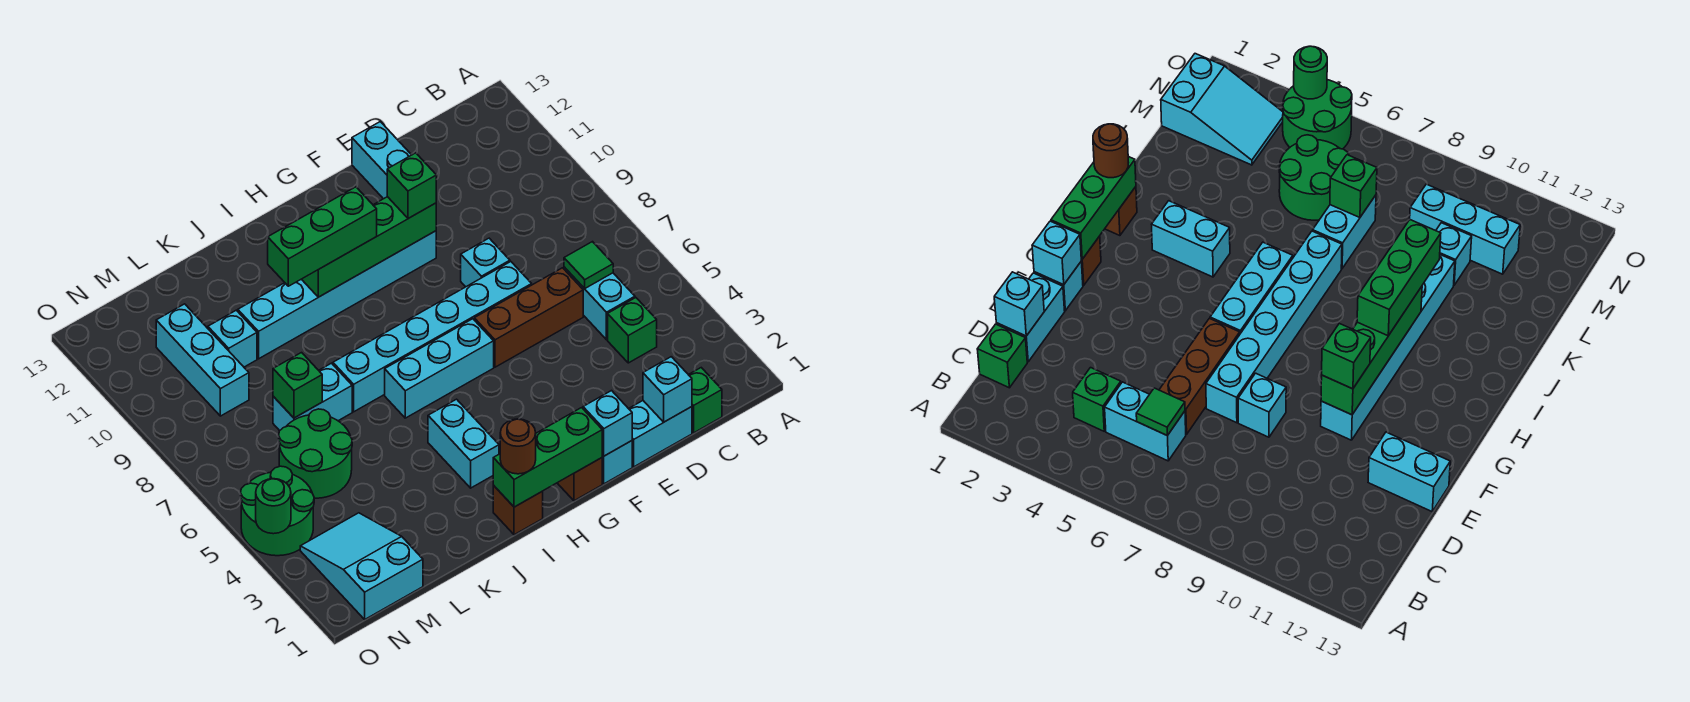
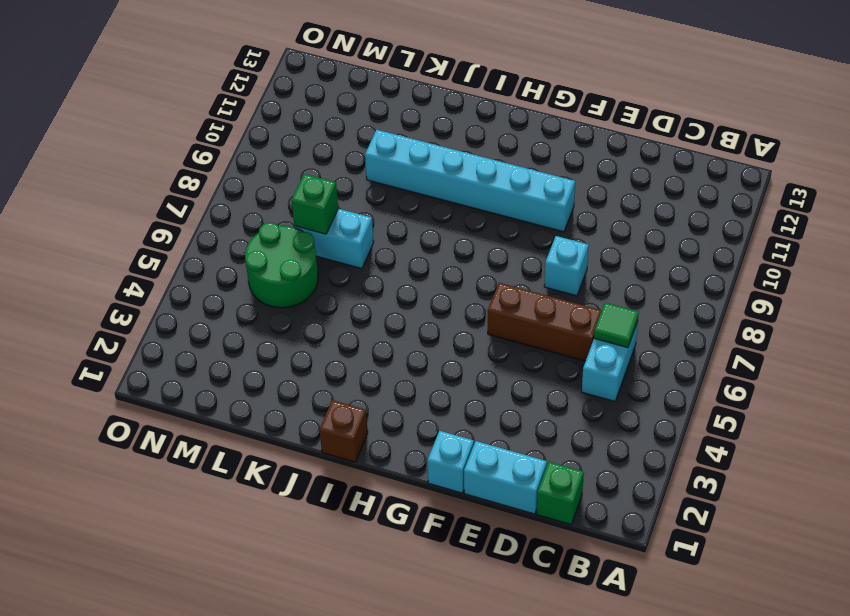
none -> green 1x1 brick [608,298,657,363]
none -> cyan 1x6 brick [333,262,532,412]
none -> cyan 1x2 brick [352,122,411,199]
none -> brown 1x1 brick [558,458,602,501]

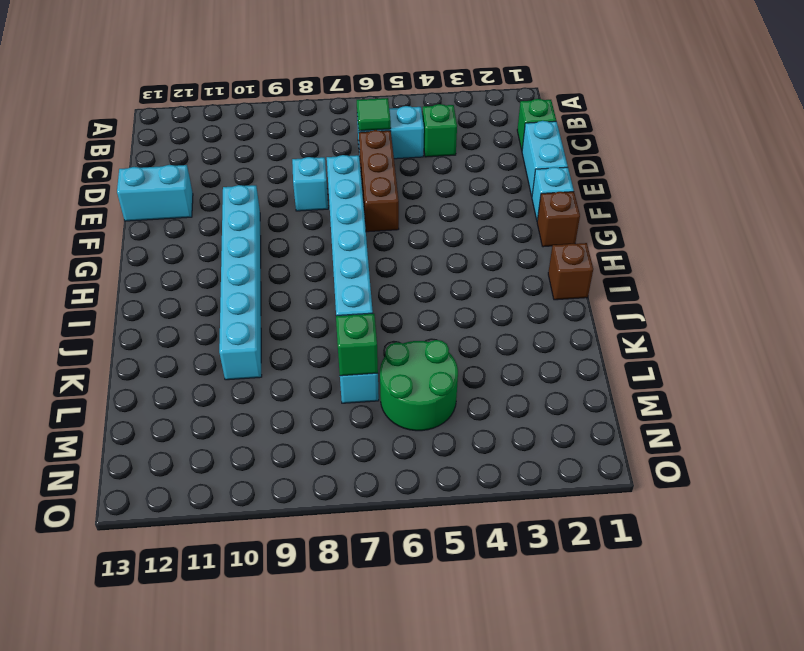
none -> cyan 1x3 brick [385,319,494,418]
none -> cyan 1x2 brick [428,399,499,488]
none -> cyan 1x1 brick [208,310,257,367]
none -> cyan 2x3 slope [300,513,423,619]

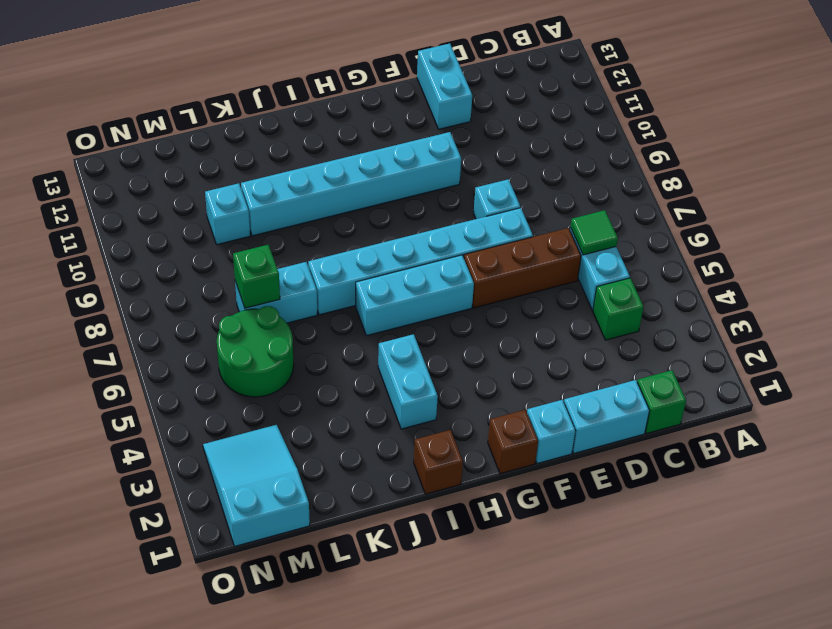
none -> cyan 1x3 brick [156,304,249,416]
none -> green 2x2 round brick [241,466,314,556]
none -> cyan 1x1 brick [643,357,692,422]
none -> cyan 1x1 brick [583,391,632,456]

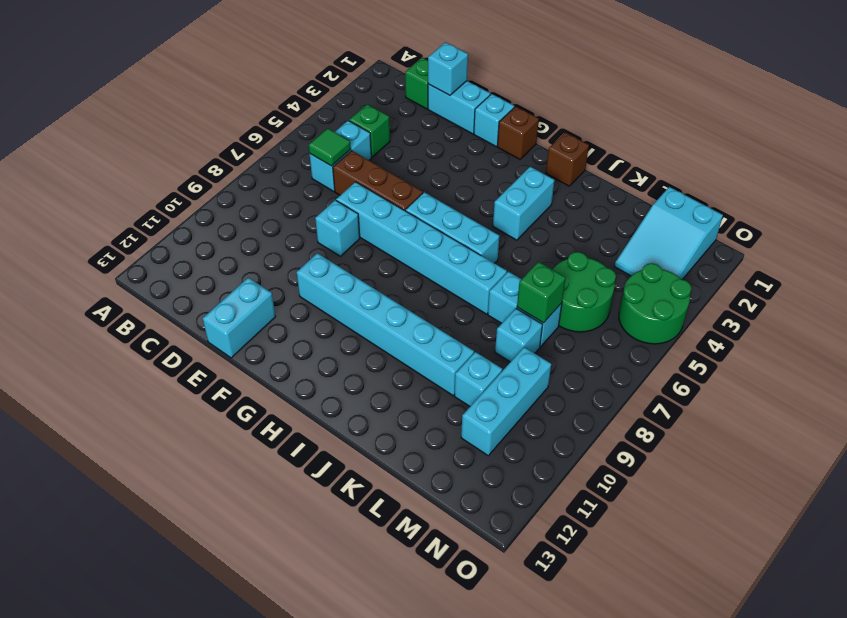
cyan 1x1 brick [495,309,542,362] -> cyan 1x1 brick moved to [583,391,632,456]
none -> green 1x4 brick [302,197,436,297]
none -> green 1x3 brick [493,408,602,507]
none -> green 1x1 round brick [256,479,291,534]
none -> green 1x1 brick [387,153,436,219]

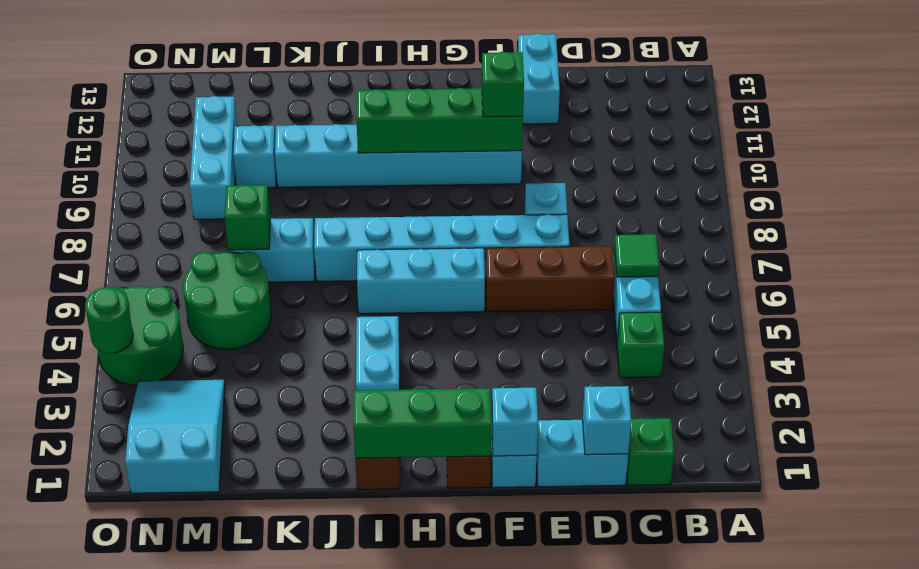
none -> green 1x3 brick [268,187,377,286]
none -> brown 1x1 round brick [500,419,536,474]

